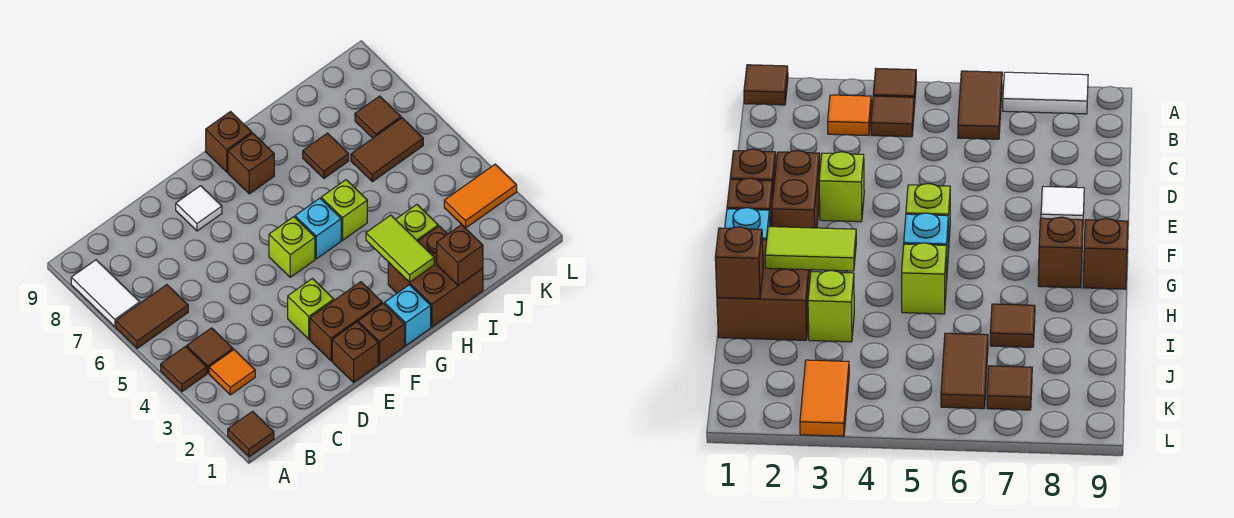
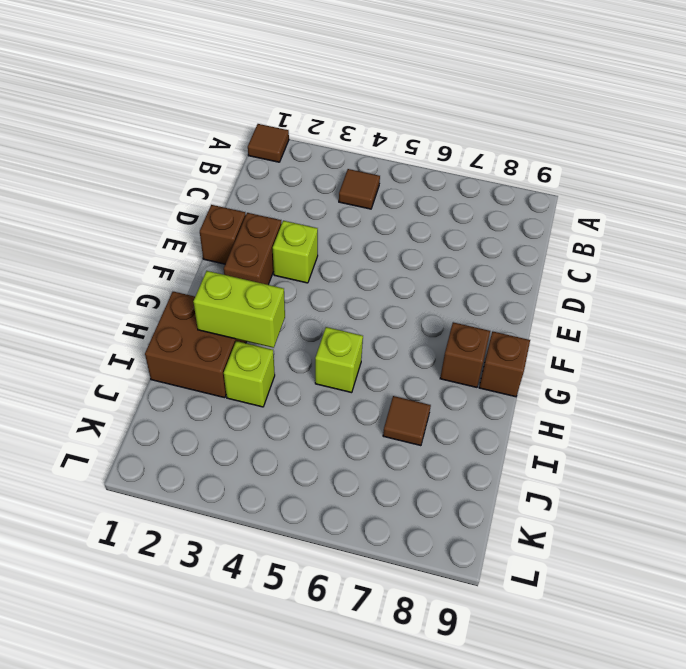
lime 1x2 brick [193,271,285,348] -> lime 1x2 tile [366,215,434,282]
none -> brown 1x1 tile [161,347,207,392]
none -> brown 1x2 tile [116,285,188,348]
none -> white 1x2 tile [71,260,140,327]

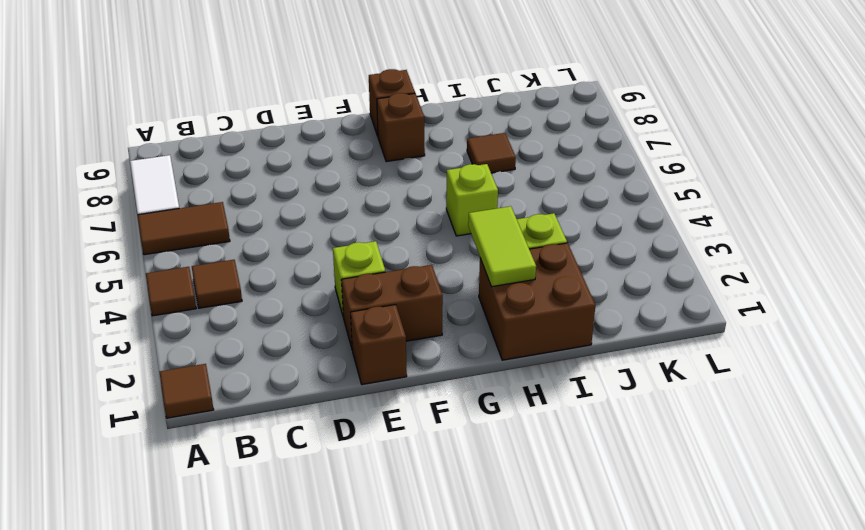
none -> orange 1x1 tile [209,350,255,395]
none -> white 1x1 tile [176,186,222,231]
none -> brown 1x1 brick [358,303,405,364]

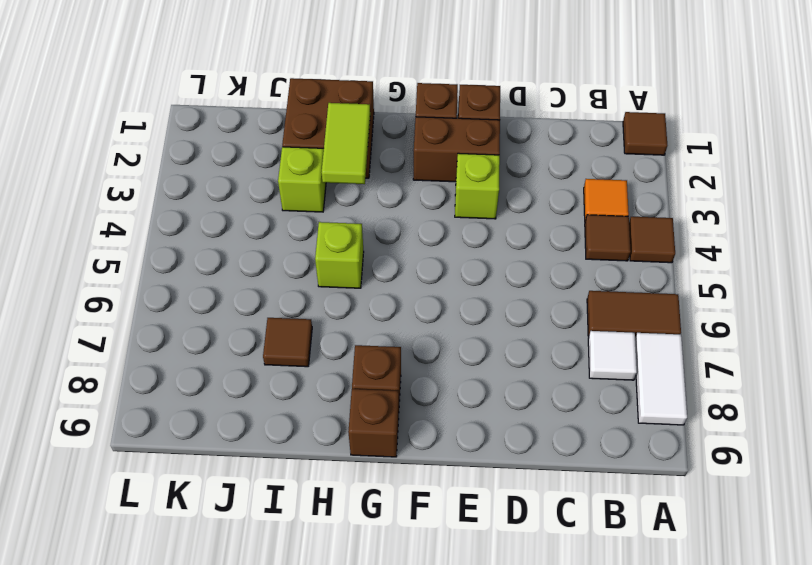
white 1x1 tile [588,331,637,380] -> white 1x1 tile moved to [176,186,222,231]
none -> lime 1x1 brick [269,217,315,277]
none -> cyan 1x1 brick [385,285,431,345]
none -> cyan 1x1 brick [295,198,341,259]

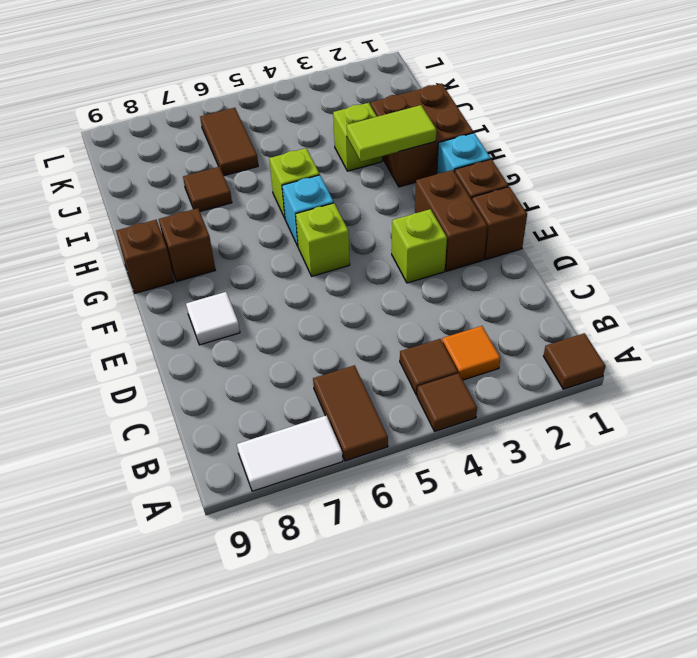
none -> orange 1x2 tile [444,164,517,228]
none -> brown 1x1 tile [355,96,401,138]
none -> brown 1x1 brick [437,225,483,285]

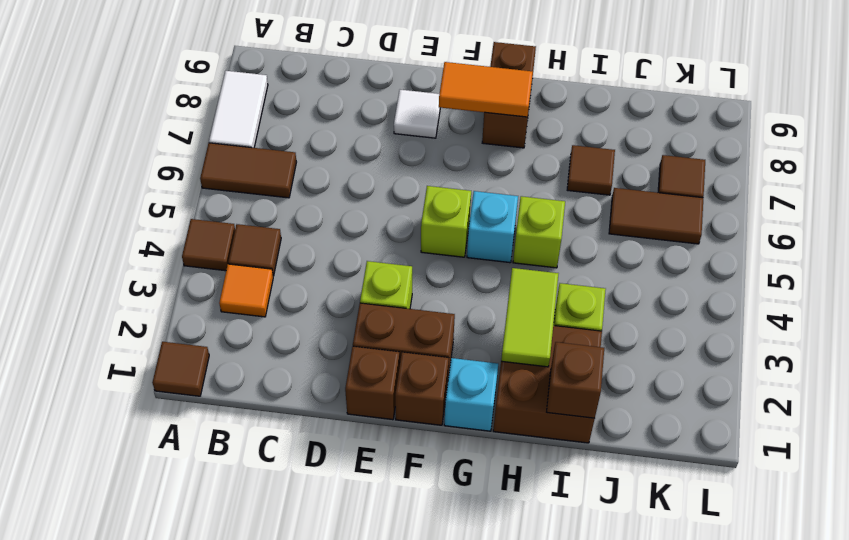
orange 1x2 tile [439,62,533,117] -> orange 1x2 tile moved to [444,164,517,228]

